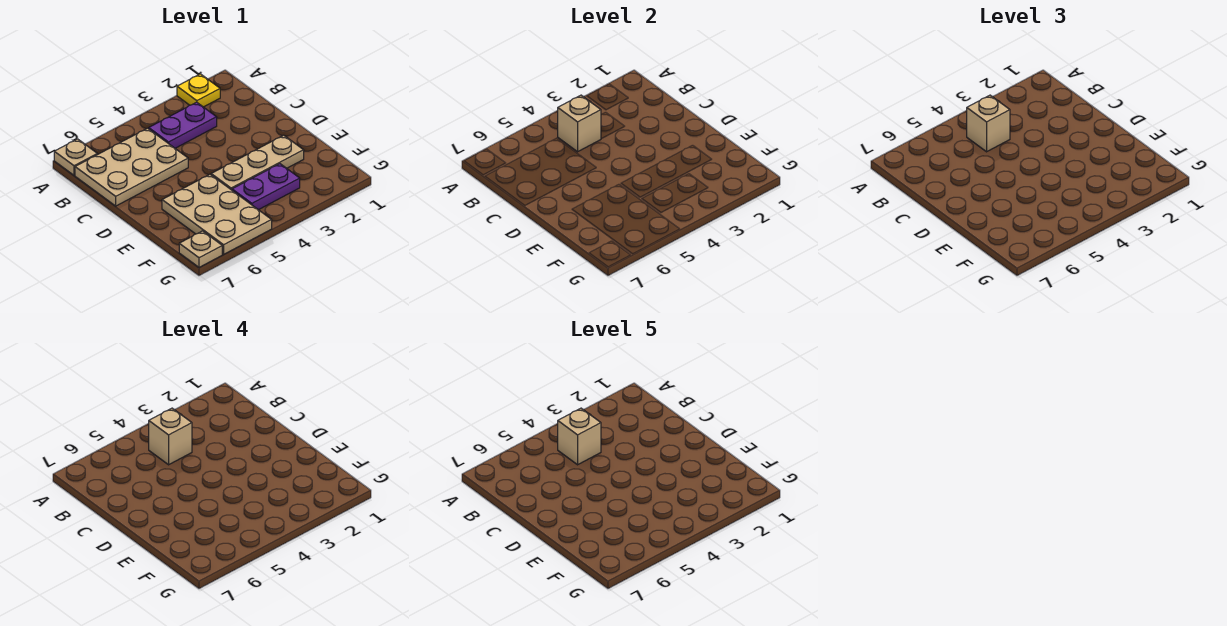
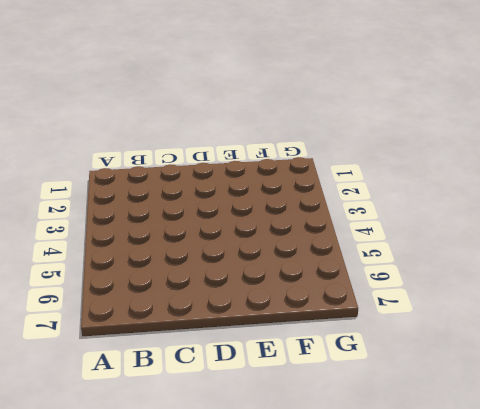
none -> yellow 1x1 plate [177,74,220,107]
none -> tan 1x1 plate [54,139,97,175]
none -> purple 1x2 plate [149,102,217,148]

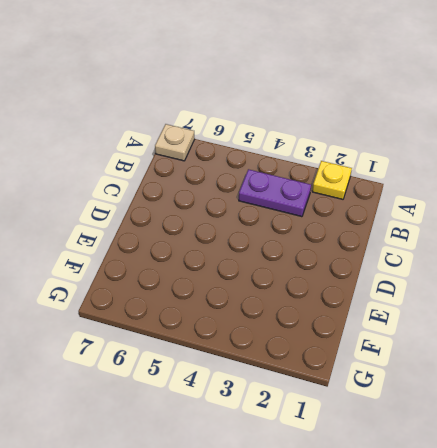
none -> tan 2x3 plate [75,128,188,206]
none -> tan 1x3 plate [211,135,304,190]
none -> tan 2x3 plate [162,174,272,254]

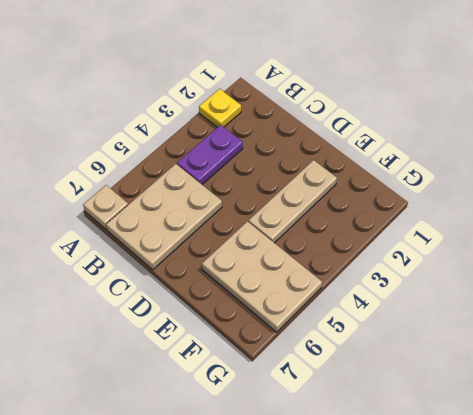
none -> purple 1x2 plate [232,164,300,210]
none -> tan 1x1 plate [179,231,222,267]
none -> tan 1x1 brick [558,95,601,152]

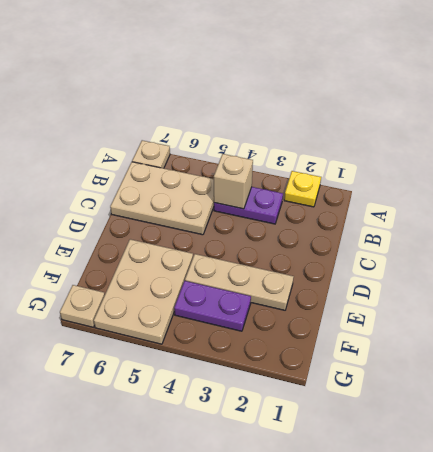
none -> tan 1x1 brick [967,95,1010,152]
none -> tan 1x1 brick [149,408,192,465]
none -> tan 1x1 brick [558,408,601,465]

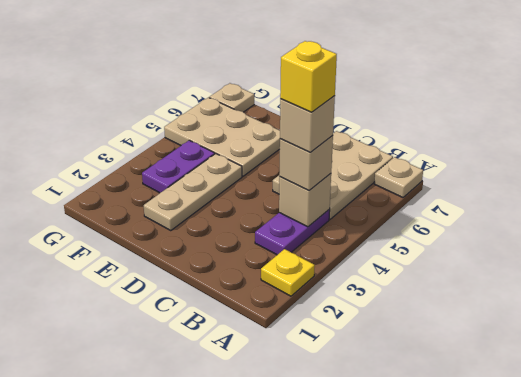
yellow 1x1 brick [280,41,337,112] -> tan 1x1 brick [558,408,601,465]

